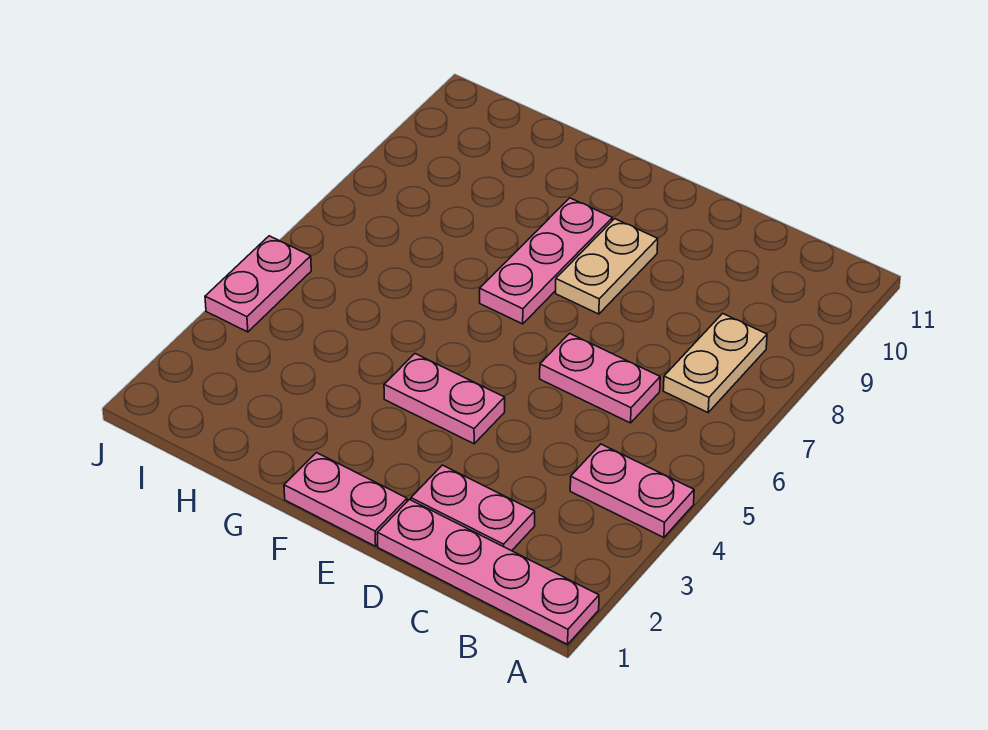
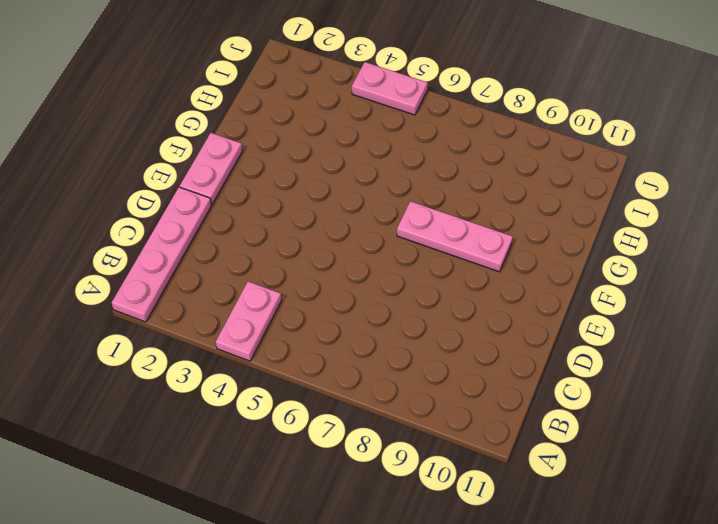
none -> tan 1x2 plate [663,313,767,412]
none -> pink 1x2 plate [411,465,535,551]

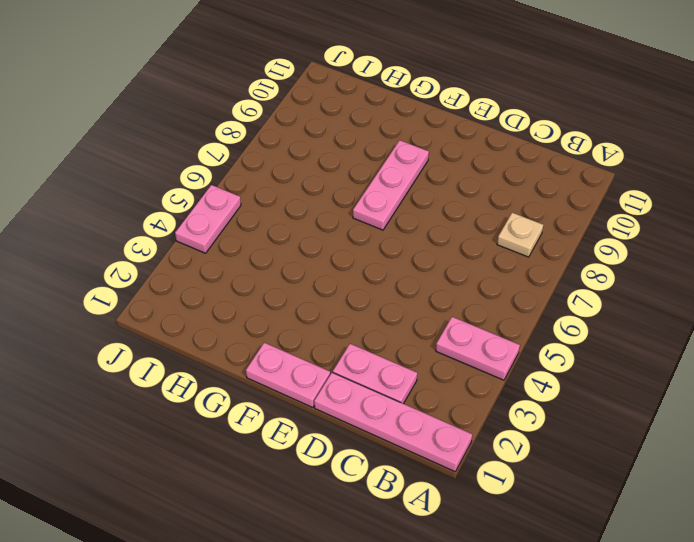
tan 1x1 plate [497,213,543,257] -> tan 1x2 plate [663,313,767,412]
none -> pink 1x2 plate [540,333,660,423]
none -> pink 1x2 plate [384,354,505,444]

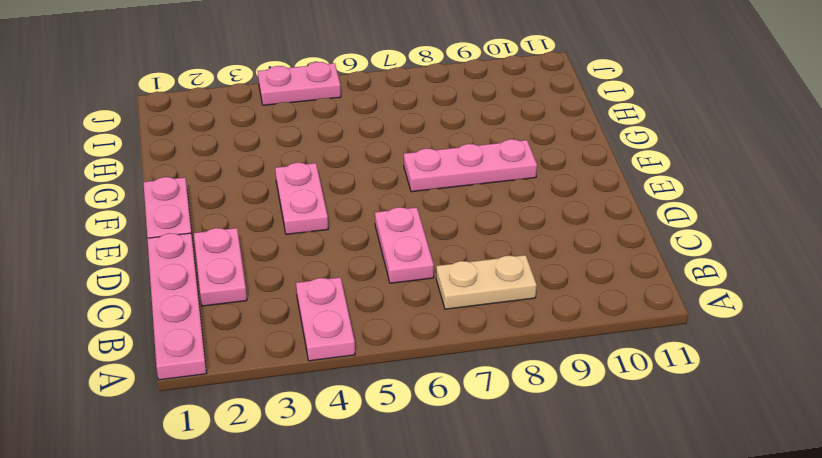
none -> tan 1x2 plate [556,219,658,314]

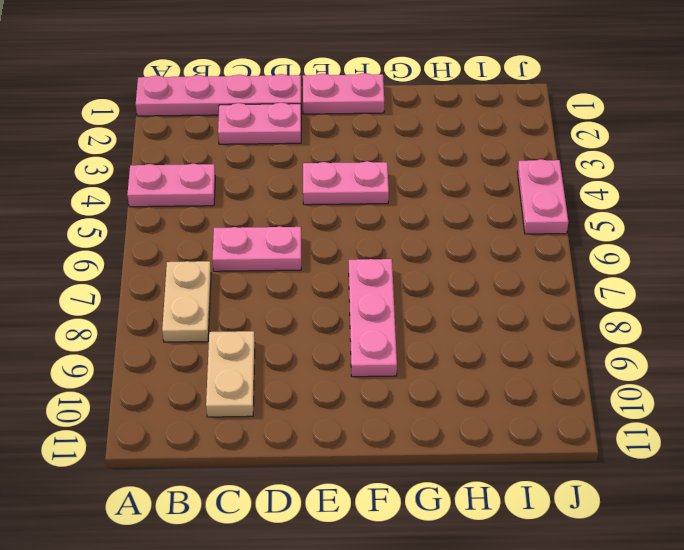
tan 1x2 plate [206,331,255,417] -> tan 1x2 plate moved to [556,219,658,314]

